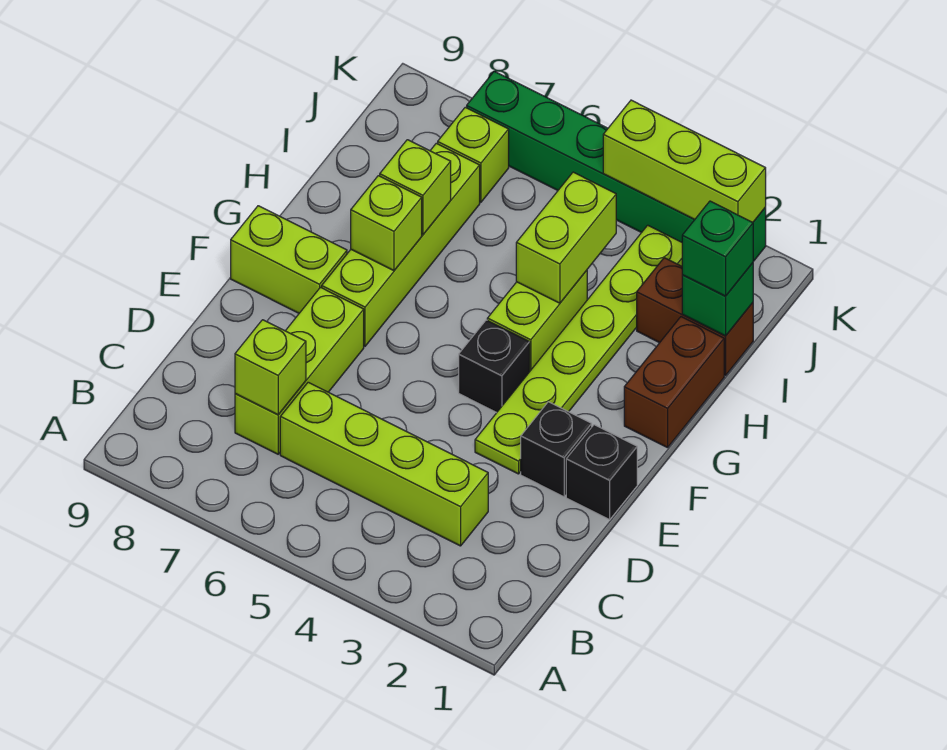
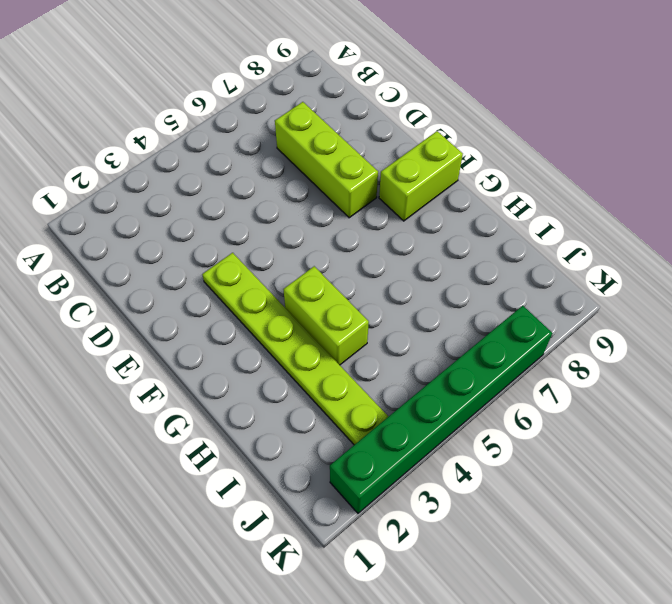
none -> lime 1x4 brick [280,382,488,546]
none -> black 1x1 brick [566,425,637,520]
none -> black 1x1 brick [521,402,592,497]

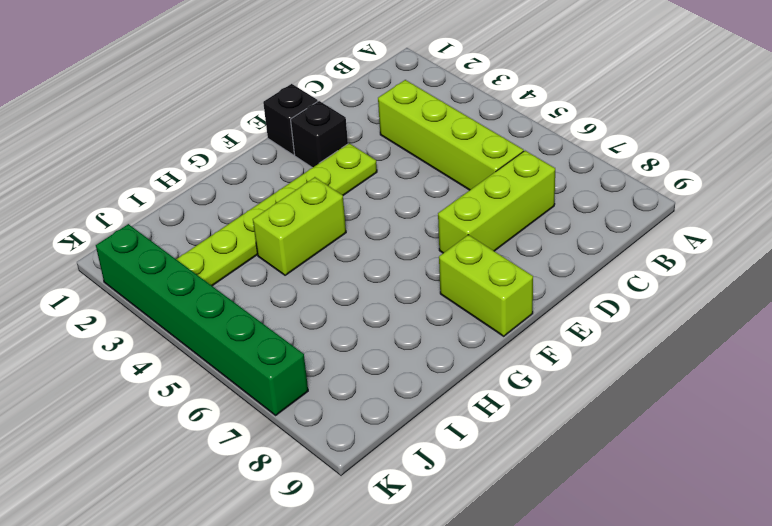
none -> black 1x1 brick [459,320,530,413]
none -> lime 1x4 brick [322,143,480,346]
none -> brown 1x2 brick [624,317,724,448]

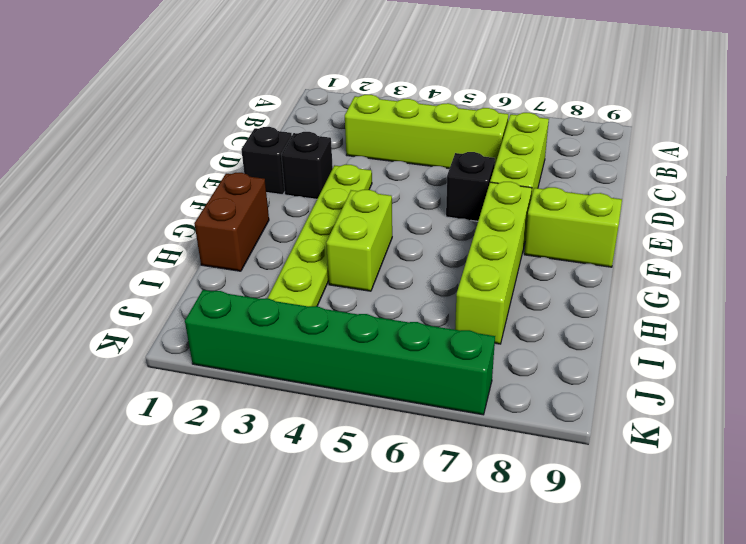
black 1x1 brick [446,152,495,221] -> black 1x1 brick moved to [459,320,530,413]
none -> brown 1x2 brick [637,258,753,376]
none -> lime 1x1 brick [438,107,509,202]
none -> lime 1x1 brick [235,320,306,415]

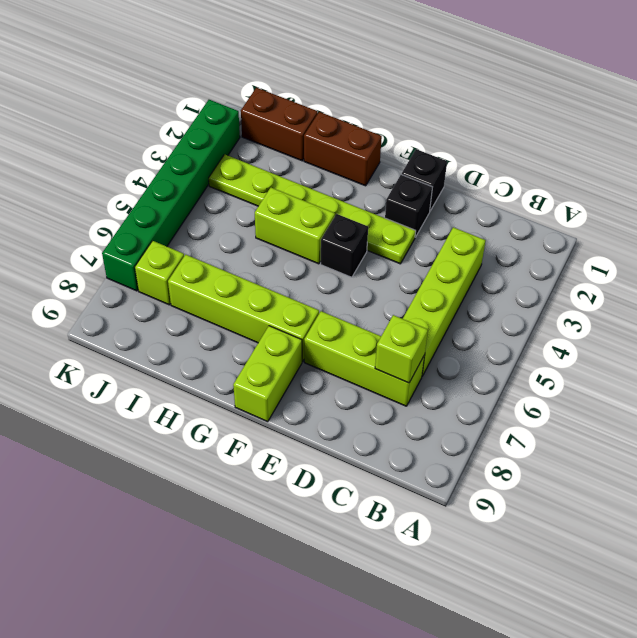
brown 1x2 brick [241,88,318,161] -> brown 1x2 brick turned to [637,258,753,376]
none -> lime 1x1 brick [351,176,422,271]
none -> lime 1x2 brick [516,172,616,303]
none -> lime 1x1 brick [380,140,451,235]

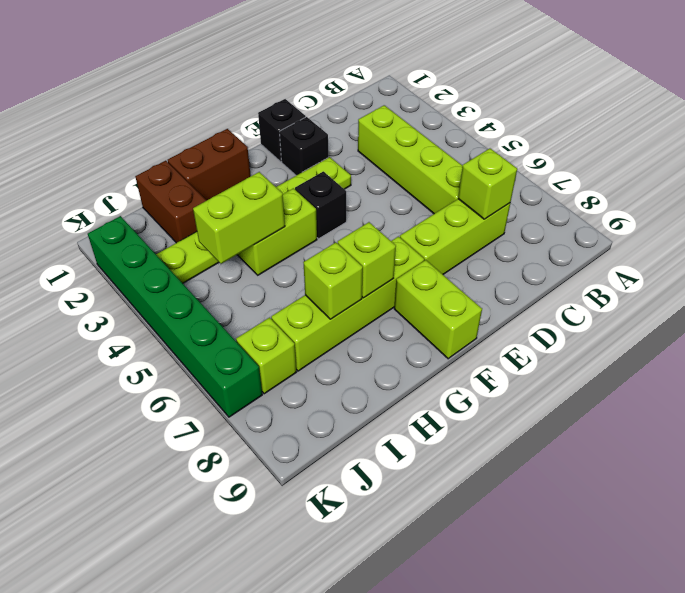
none -> green 1x1 brick [682,263,753,336]
none -> lime 1x3 brick [603,100,766,222]
none -> green 1x1 brick [682,201,753,296]

